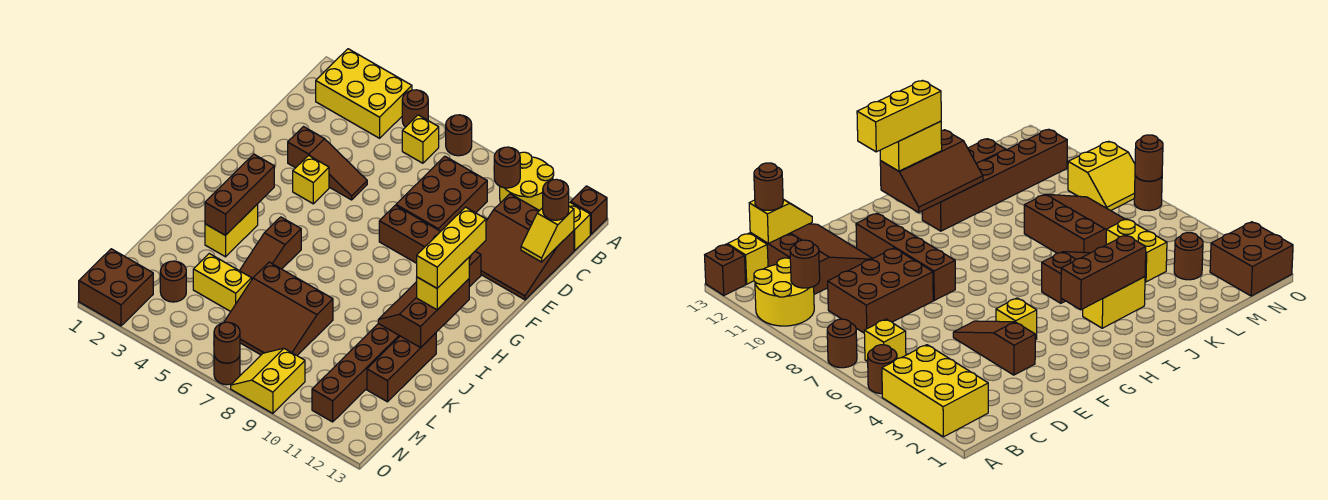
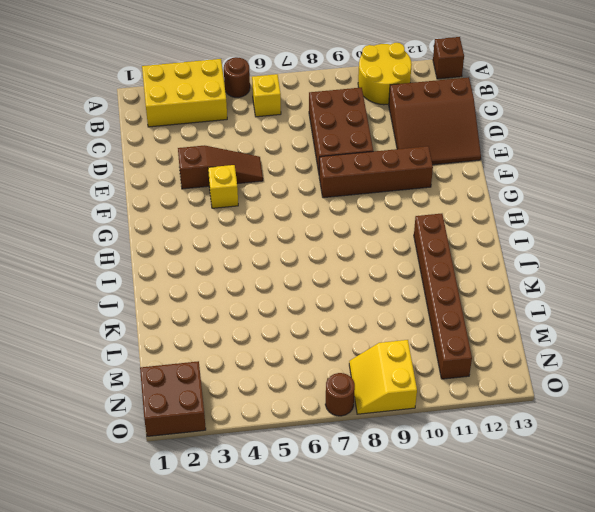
none -> brown 1x1 round brick [446,115,472,156]
none -> yellow 1x1 brick [569,202,590,251]
none -> yellow 1x2 brick [205,204,258,257]
none -> brown 1x3 slope [240,217,301,279]

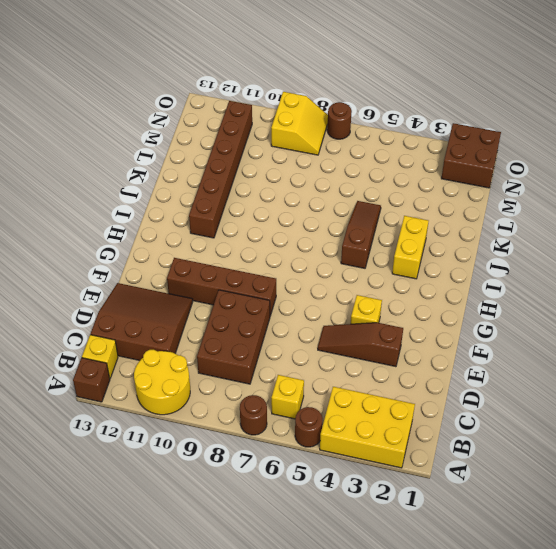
none -> brown 1x3 brick [367,333,436,402]
none -> brown 3x3 slope [224,262,333,355]
none -> yellow 1x2 brick [193,254,252,312]
none -> brown 1x1 round brick [160,261,186,302]

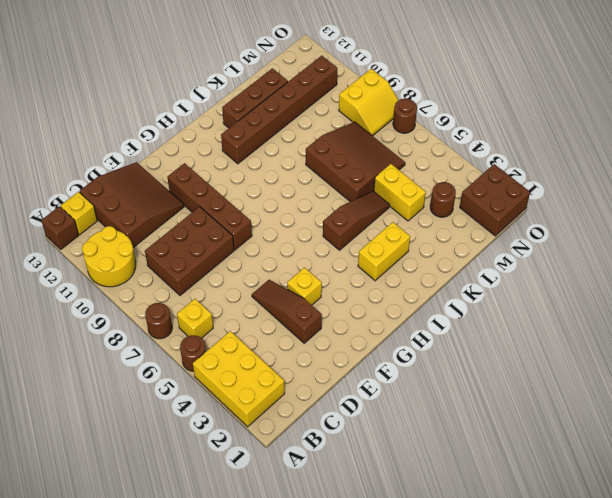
none -> brown 1x1 round brick [494,147,520,188]
none -> yellow 1x2 slope [521,206,574,262]
none -> brown 1x3 brick [205,154,274,235]
none -> brown 2x3 slope [378,279,469,348]

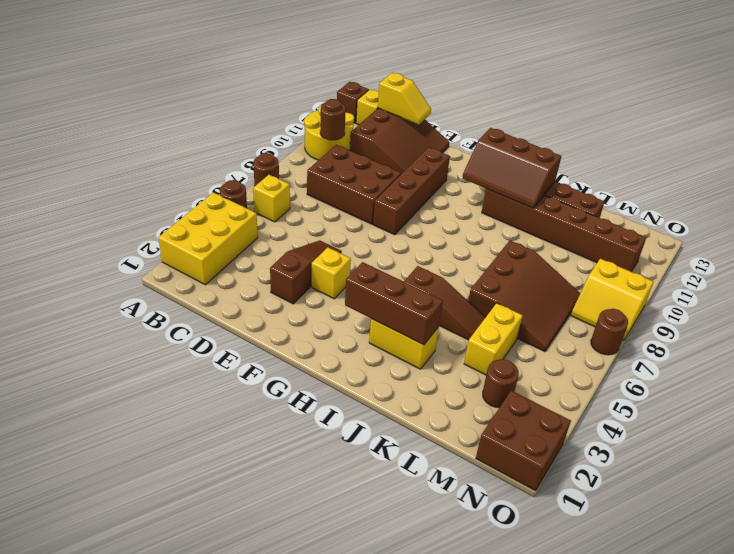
none -> brown 1x1 round brick [214,322,240,363]
none -> brown 1x1 round brick [543,179,569,220]
none -> yellow 1x2 brick [416,258,469,310]
none -> yellow 1x3 brick [417,207,486,288]

